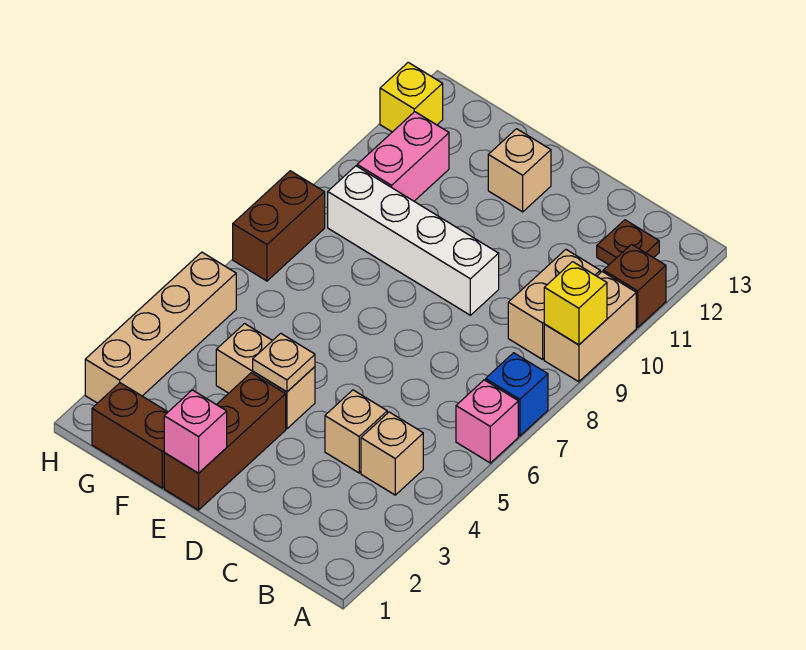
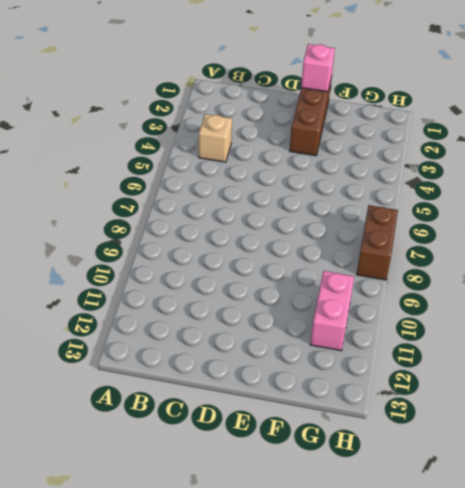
none -> pink 1x1 brick [456,380,518,463]
none -> blue 1x1 brick [486,353,548,436]
none -> tan 1x2 brick [544,272,636,382]

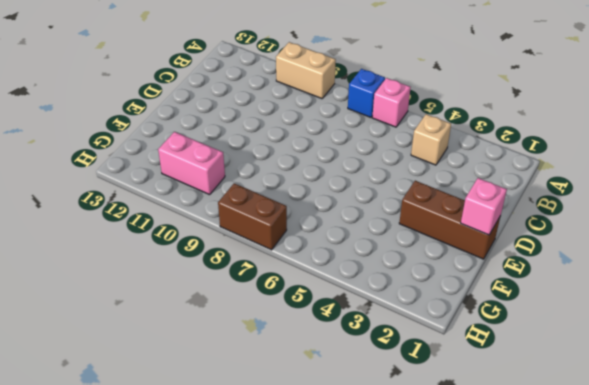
none -> brown 1x1 brick [603,244,666,327]
none -> tan 1x2 brick [508,250,600,359]
none -> brown 1x1 plate [597,220,659,265]

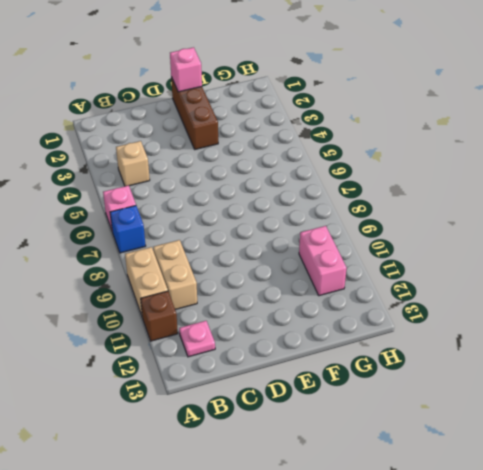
pink 1x1 plate [179,321,215,357] -> brown 1x1 plate [597,220,659,265]
none -> tan 1x1 brick [325,390,387,473]
none -> white 1x4 brick [328,166,499,315]
none -> tan 1x2 brick [216,324,315,429]

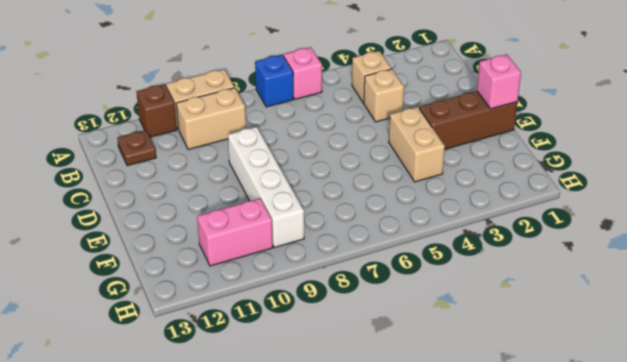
none -> tan 1x1 brick [488,129,551,212]
none -> brown 1x2 brick [92,383,168,488]
none -> tan 1x4 brick [85,252,236,403]

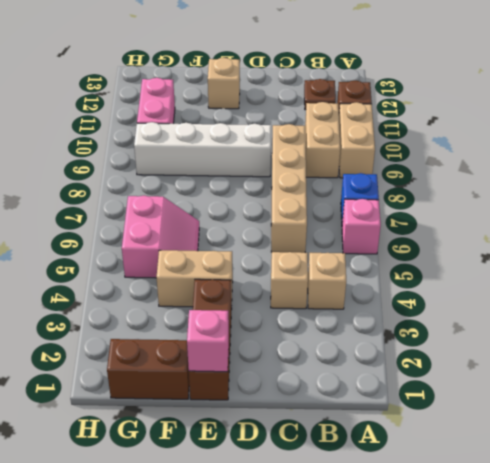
tan 1x4 brick [271,124,307,253] -> tan 1x4 brick moved to [85,252,236,403]
pink 2x2 slope [122,196,199,278] -> none
none -> brown 1x2 brick [233,171,325,281]
none -> yellow 1x1 brick [380,62,443,132]
none -> yellow 1x1 brick [544,262,607,345]

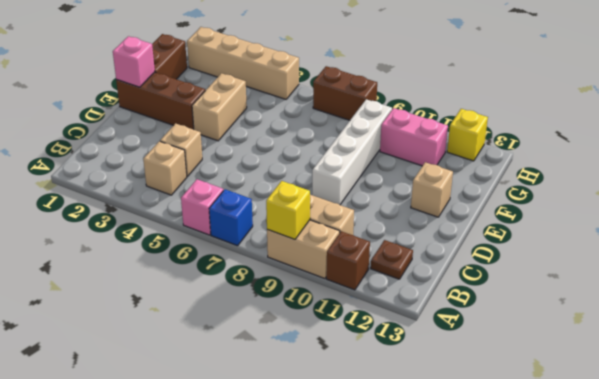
none -> tan 1x1 plate [253,333,315,392]

